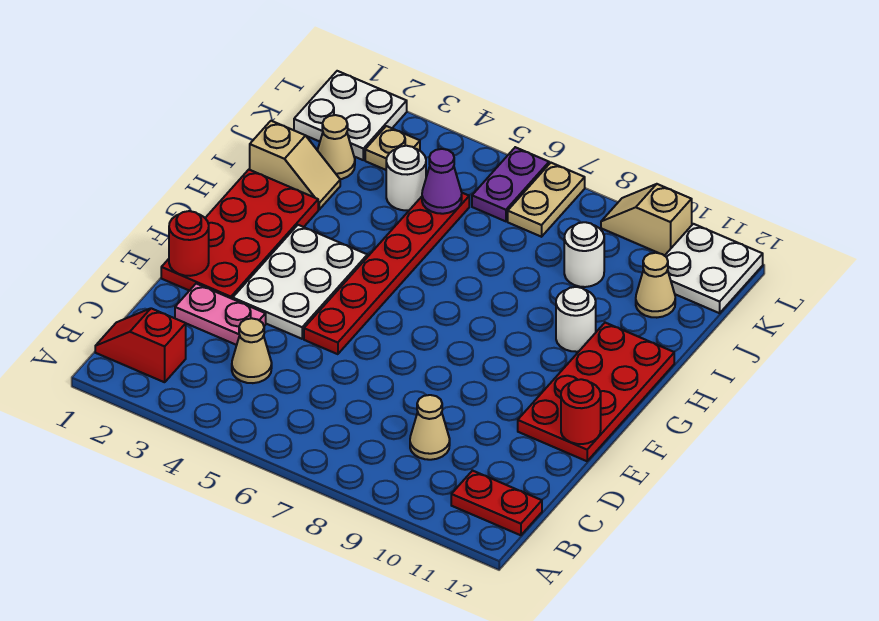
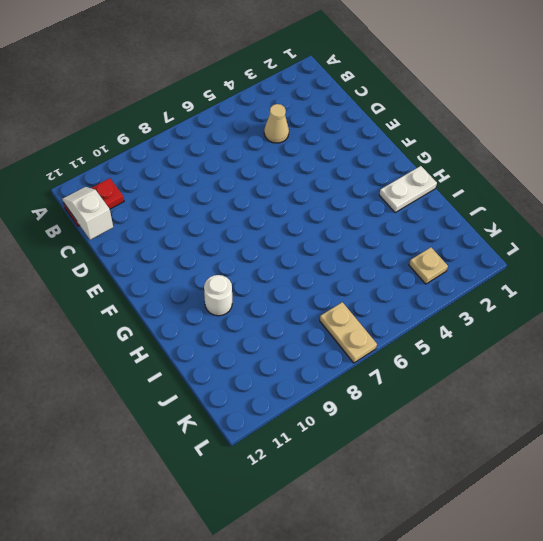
white 1x2 slope [63,187,113,240] -> none
white 1x2 plate [379,166,437,213] -> red 2x4 plate [161,170,318,299]
none -> red 1x2 slope [95,308,186,382]
none -> tan 1x1 cone [410,395,450,460]
none -> pink 1x2 plate [175,284,266,345]

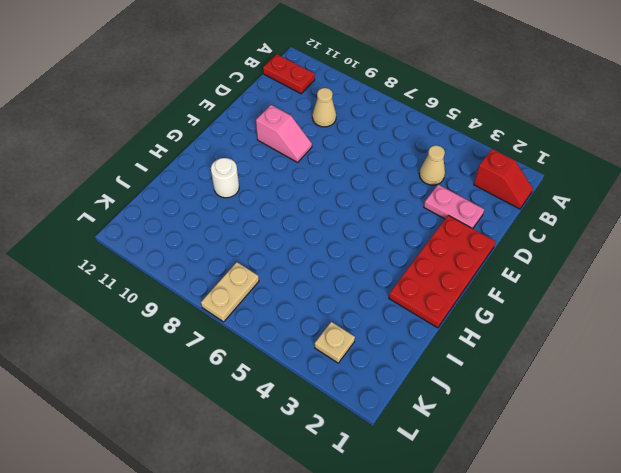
pink 1x2 slope [256,105,312,162] -> none
none -> white 2x3 plate [233,225,367,339]
none -> red 1x6 plate [304,193,469,354]
none -> red 2x4 plate [518,323,674,461]

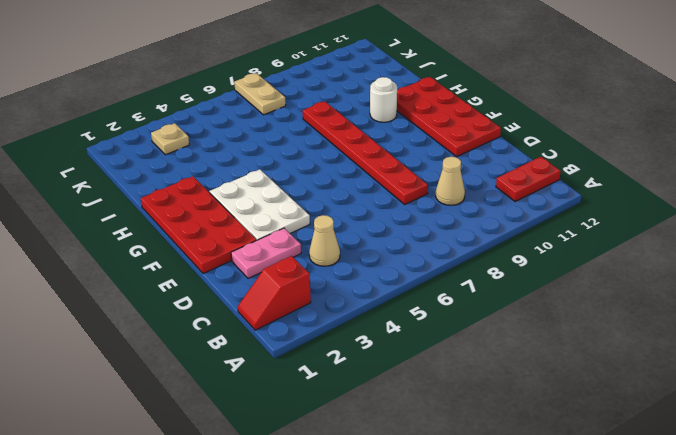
red 1x6 plate [303,101,428,204] -> red 1x6 plate moved to [304,193,469,354]
none -> tan 1x2 slope [250,121,340,209]
none -> tan 1x1 cone [317,115,355,179]
none -> white 1x1 round brick [386,146,426,210]

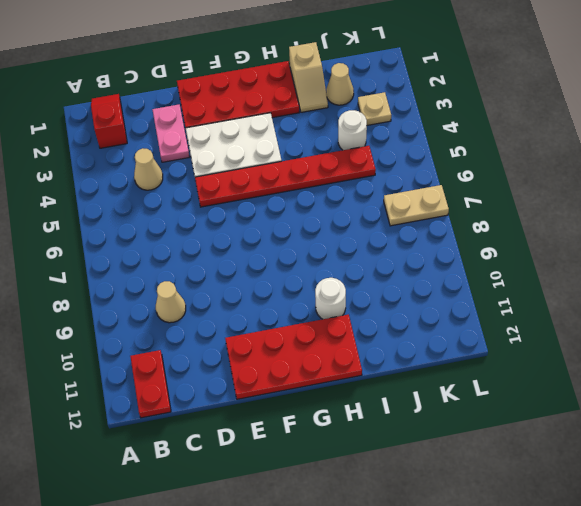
none -> white 1x1 round brick [564,222,604,287]
none -> tan 1x1 cone [636,253,675,318]
none -> white 2x2 plate [294,71,407,160]

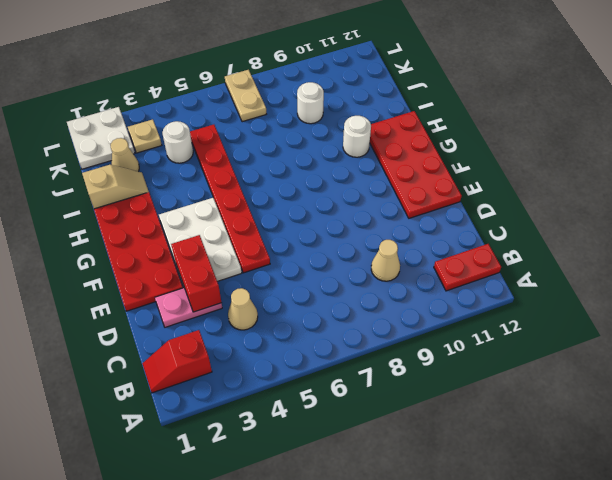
red 1x2 brick [171,235,222,312] -> none
none -> tan 1x1 cone [636,253,675,318]
none -> purple 1x2 plate [472,147,549,221]
none -> white 2x2 plate [665,224,763,313]

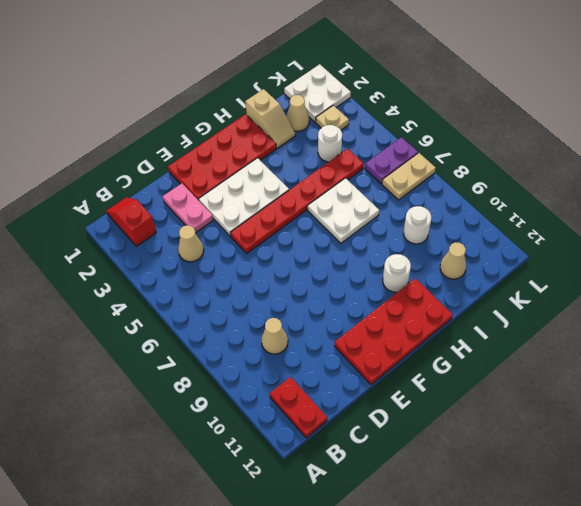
white 2x2 plate [308,178,379,243] -> white 2x2 plate moved to [665,224,763,313]
none -> tan 1x2 slope [601,184,692,256]
none -> red 1x1 round brick [169,211,209,276]
none -> red 1x1 round brick [561,379,601,444]

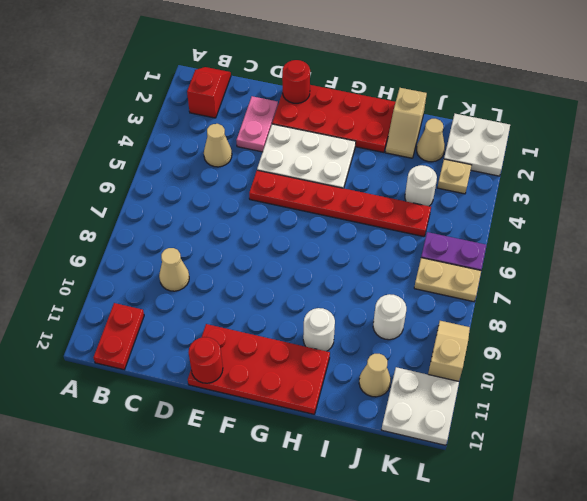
none -> purple 1x1 cone [422,149,462,214]

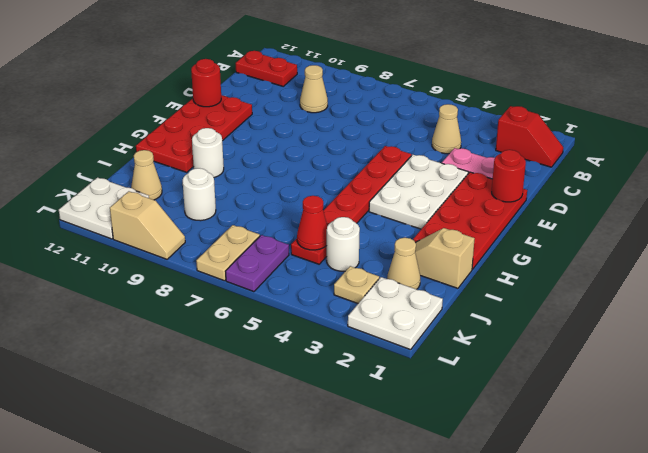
red 1x1 cone [297,196,327,250] -> purple 1x1 cone [422,149,462,214]

